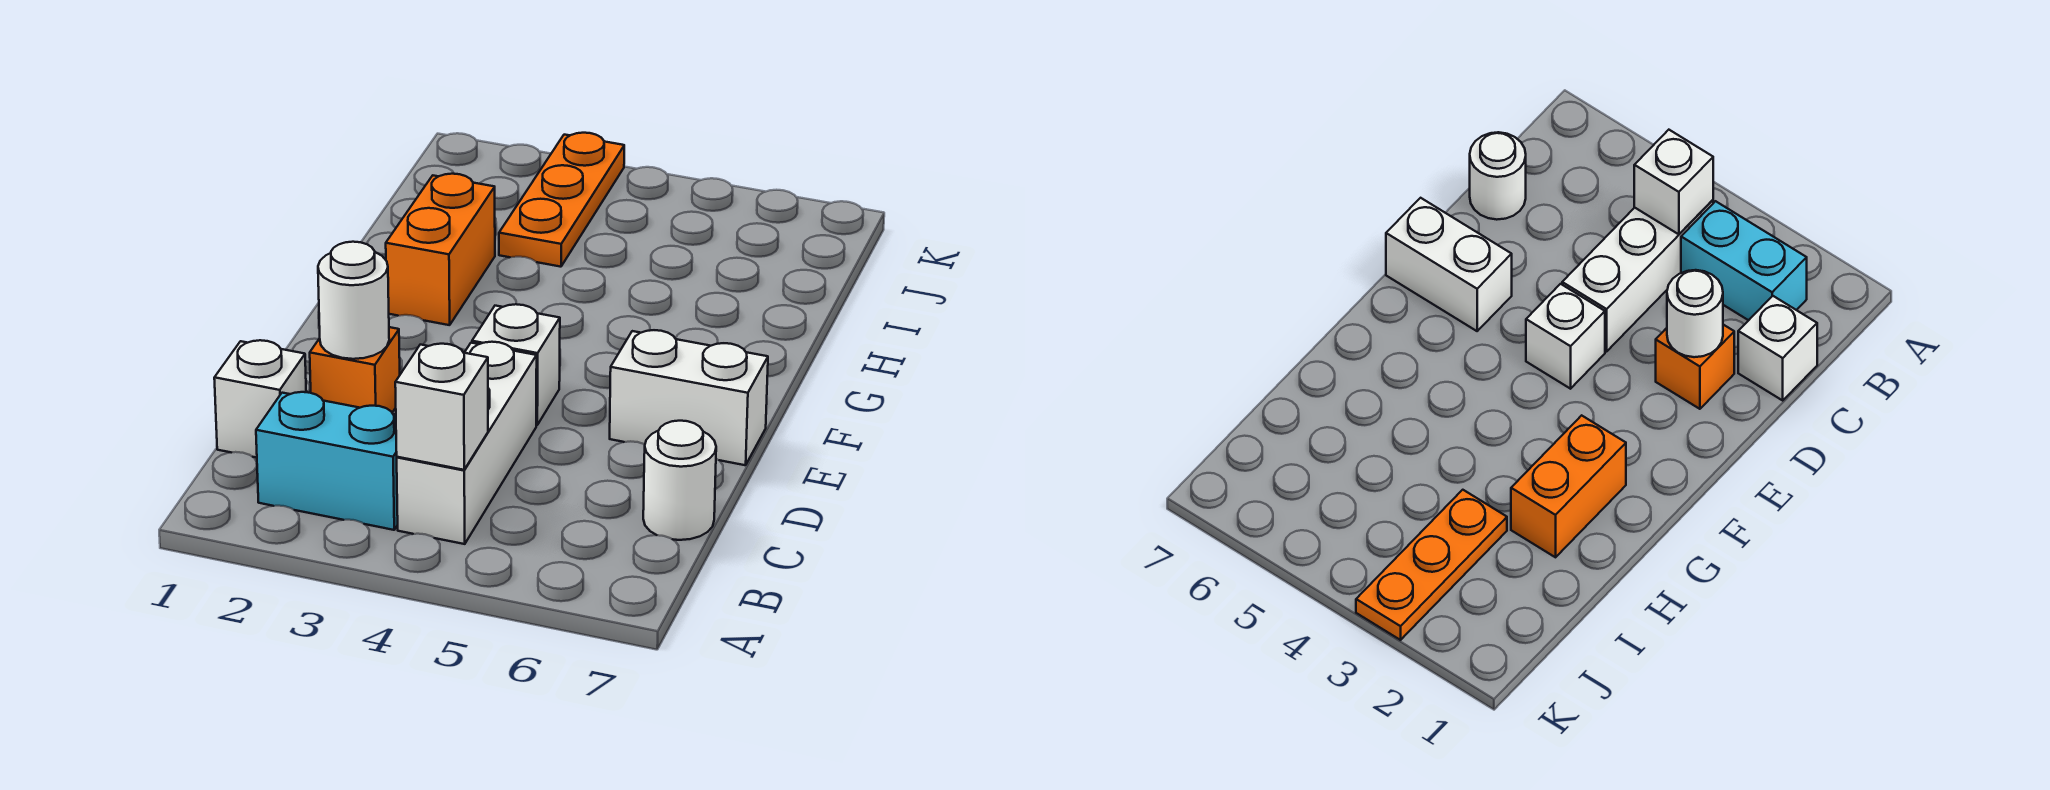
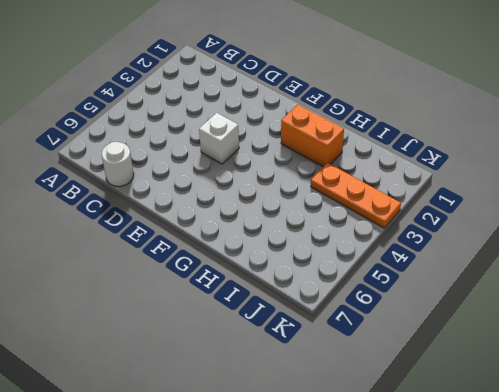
none -> cyan 1x2 brick [256,392,398,530]
none -> white 1x3 brick [397,342,537,544]

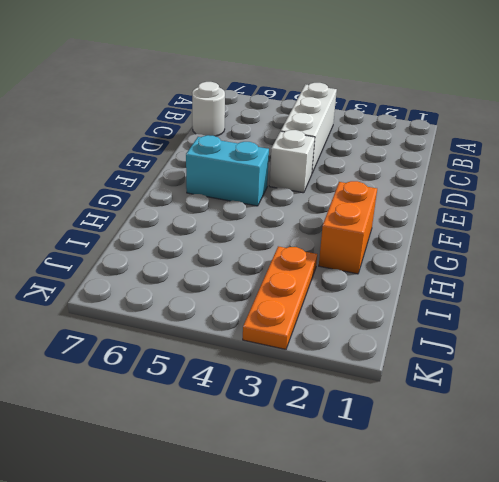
cyan 1x2 brick [186,135,269,206] -> cyan 1x2 brick moved to [256,392,398,530]
none -> white 1x1 brick [214,340,306,457]
none -> orange 1x1 brick [310,327,400,412]

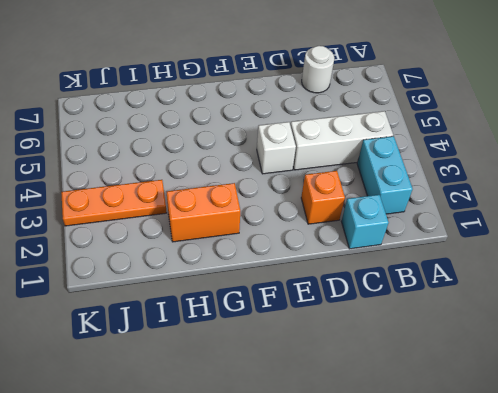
cyan 1x1 brick [341,195,389,249] -> white 1x1 brick [214,340,306,457]
none -> white 1x2 brick [610,330,768,465]
none -> white 1x1 brick [395,344,488,470]

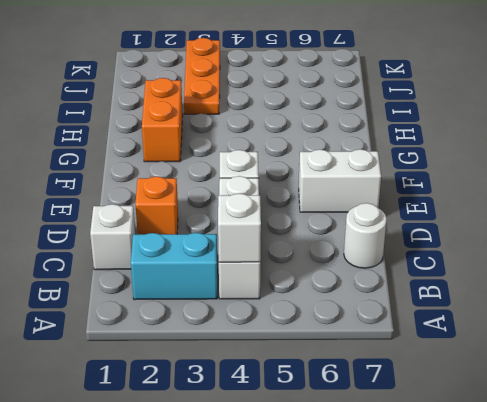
none -> white 1x1 round brick [318,242,389,359]

